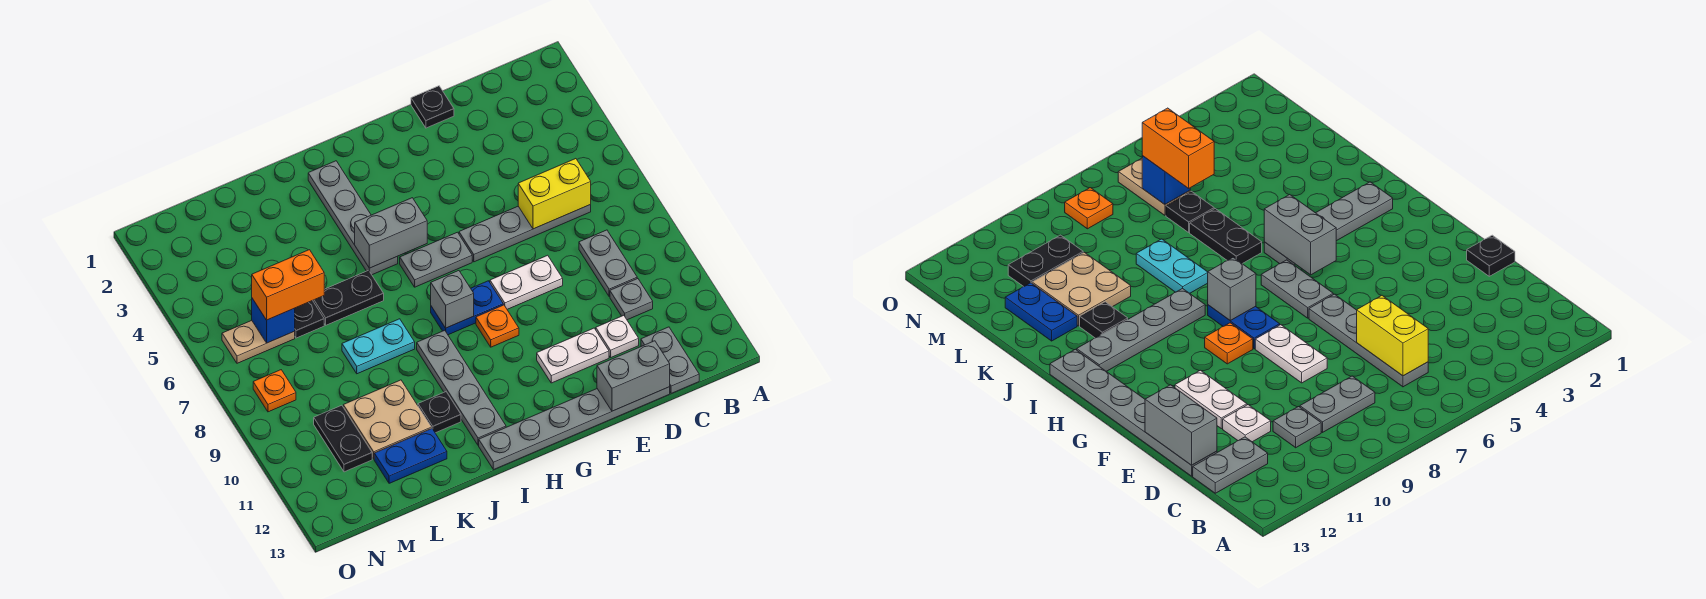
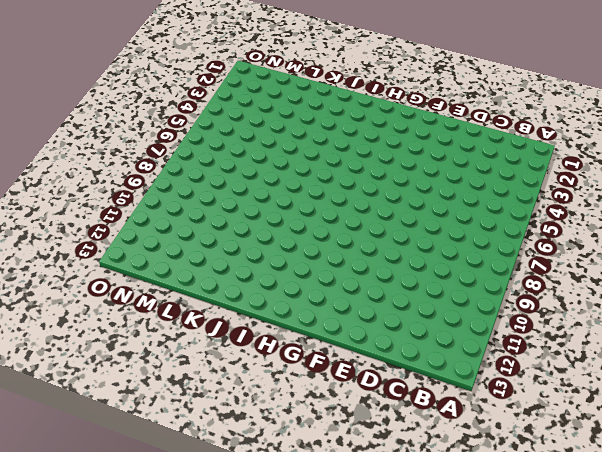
none -> grey 1x4 plate [459,205,591,262]
none -> grey 1x2 plate [579,230,637,297]
none -> grey 1x1 plate [610,278,653,320]

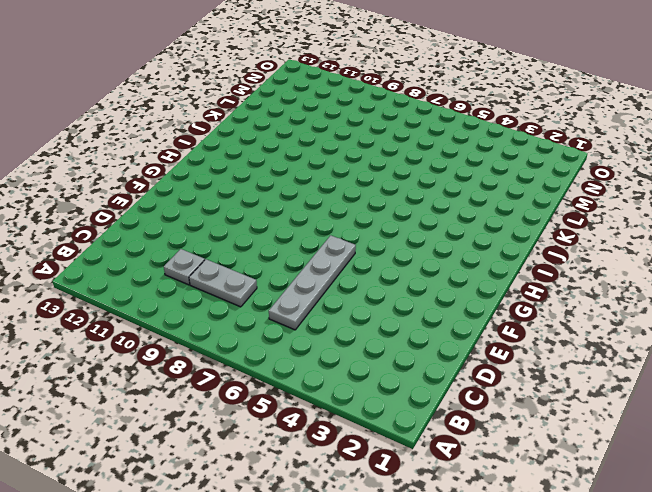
none -> grey 1x2 plate [641,327,699,393]
none -> white 1x1 plate [596,315,639,358]
none -> grey 1x6 plate [479,387,670,470]

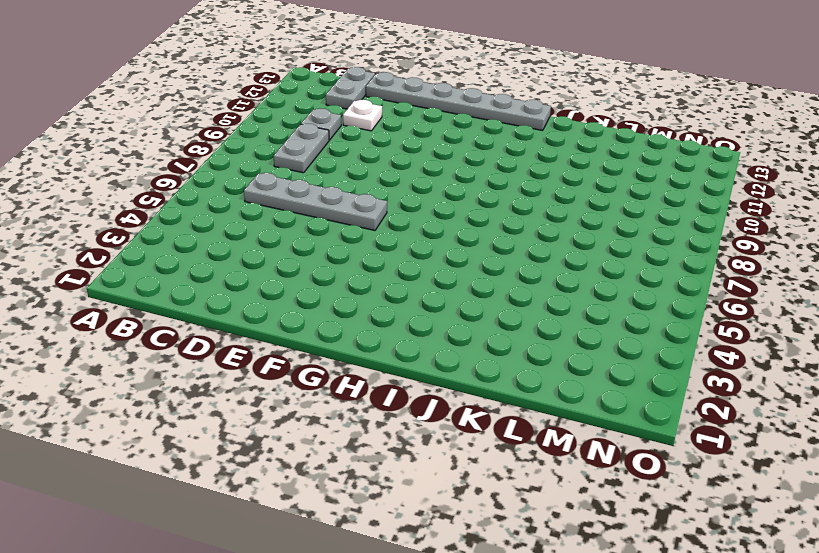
none -> black 1x1 plate [411,86,454,128]
none -> white 1x2 plate [490,255,563,309]
none -> white 1x2 plate [537,328,609,383]

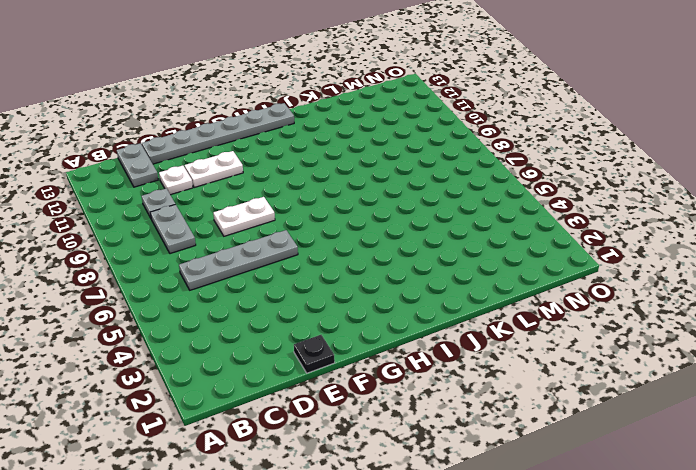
none -> grey 1x2 plate [400,232,472,287]
none -> blue 1x2 plate [431,281,503,335]
none -> orange 1x1 plate [476,305,519,347]

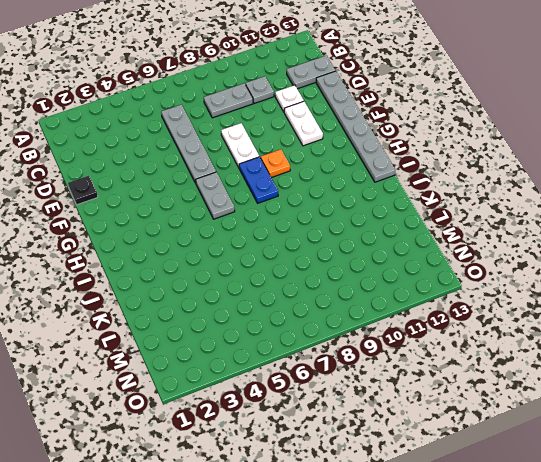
none -> grey 1x4 plate [308,161,398,275]
none -> grey 1x4 plate [417,330,506,445]
none -> black 1x2 plate [313,270,384,325]

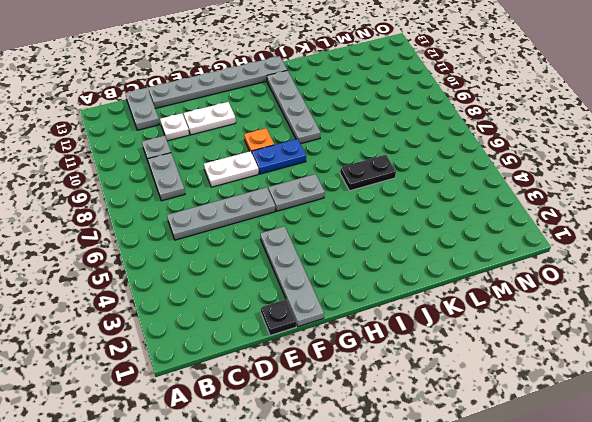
grey 1x4 plate [260,226,324,327] -> grey 1x4 plate moved to [308,161,398,275]
none -> cyan 1x2 plate [342,319,415,374]
none -> black 1x1 plate [418,392,461,433]
none -> tan 2x2 plate [343,380,431,459]

